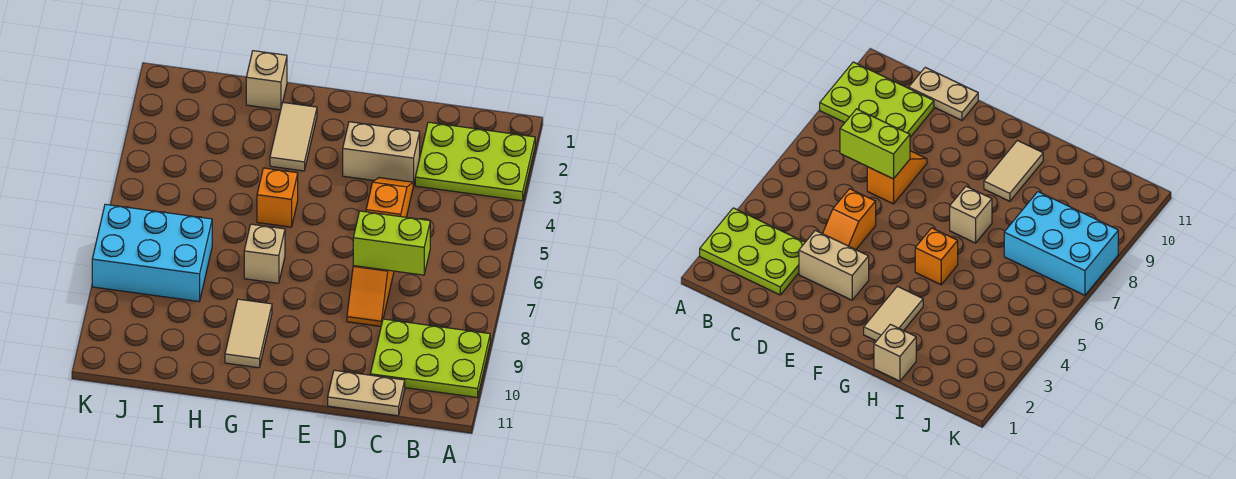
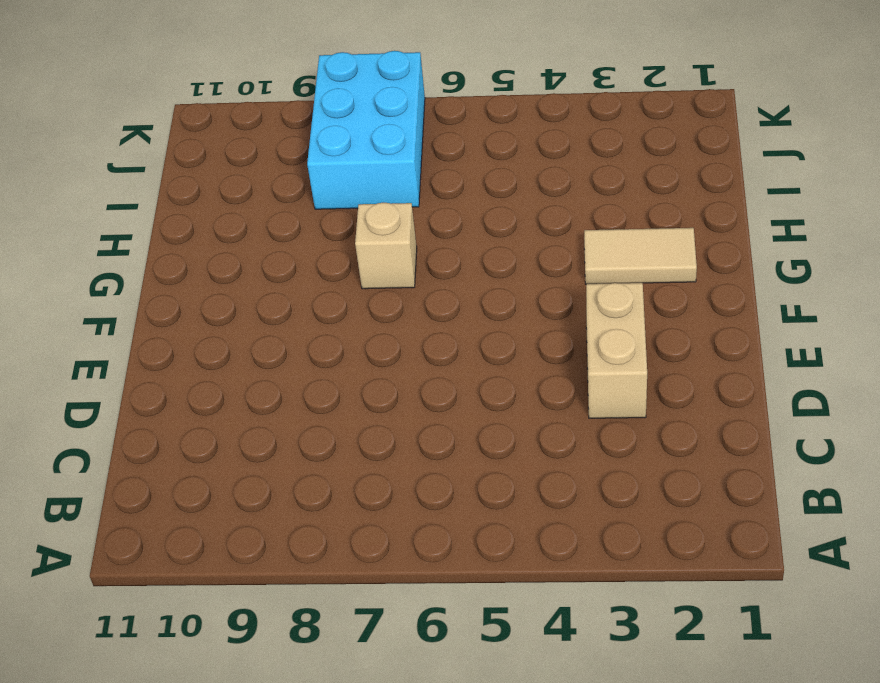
none -> lime 2x3 plate [415,122,535,201]
none -> lime 2x3 plate [370,319,490,398]
none -> tan 1x2 plate [328,370,405,416]

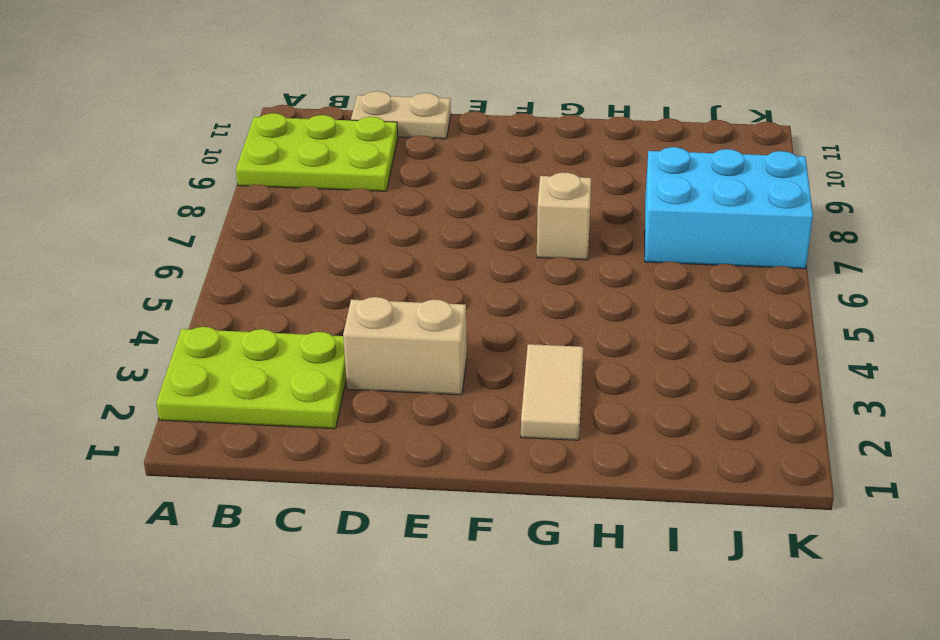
none -> orange 1x2 slope [366,178,413,217]
none -> orange 1x2 slope [347,266,394,326]
none -> orange 1x1 brick [257,168,298,227]

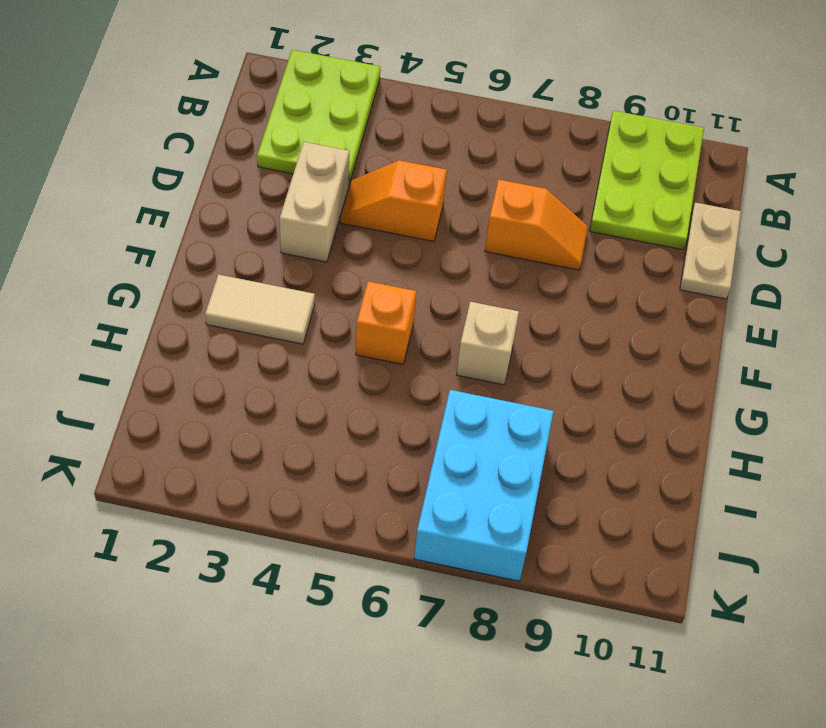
none -> tan 1x2 tile [225,299,272,368]
none -> tan 1x1 brick [246,51,287,110]
none -> lime 1x2 brick [353,211,430,275]

